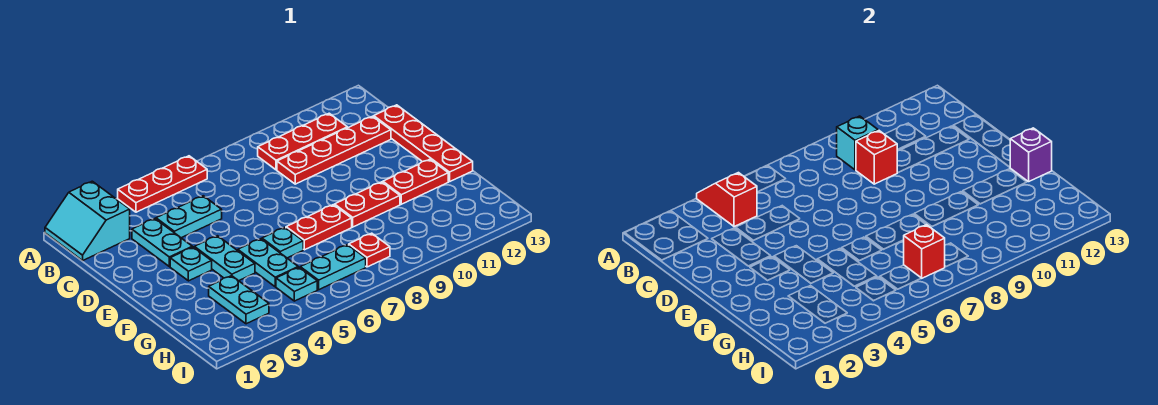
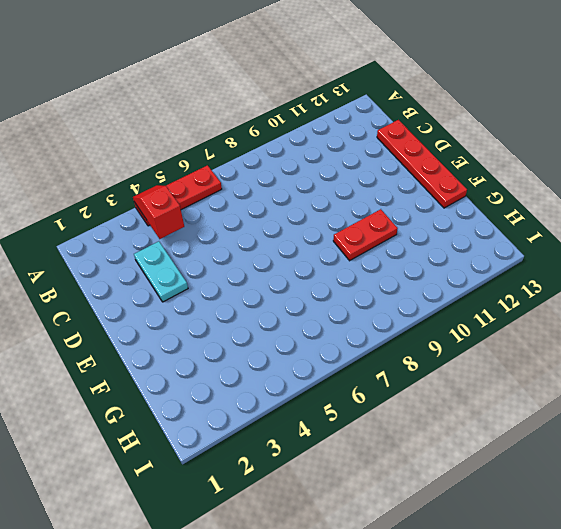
none -> cyan 2x2 slope [45,181,130,261]
none -> red 1x3 plate [258,113,347,170]
none -> cyan 1x2 plate [156,196,222,238]

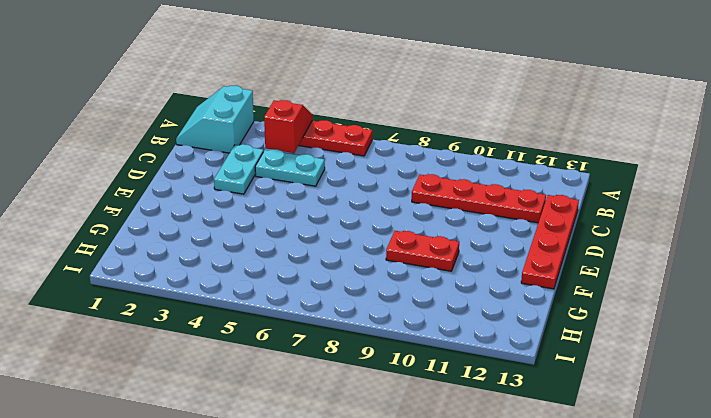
none -> red 1x3 plate [258,113,347,170]
none -> cyan 1x1 plate [170,247,212,281]
none -> cyan 1x2 plate [194,236,255,281]

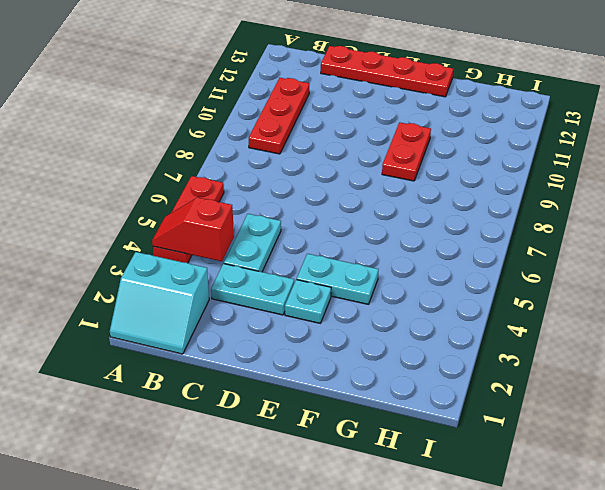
none -> red 1x4 plate [277,116,391,184]
none -> cyan 1x2 plate [238,239,298,287]
none -> cyan 1x1 plate [262,227,303,258]

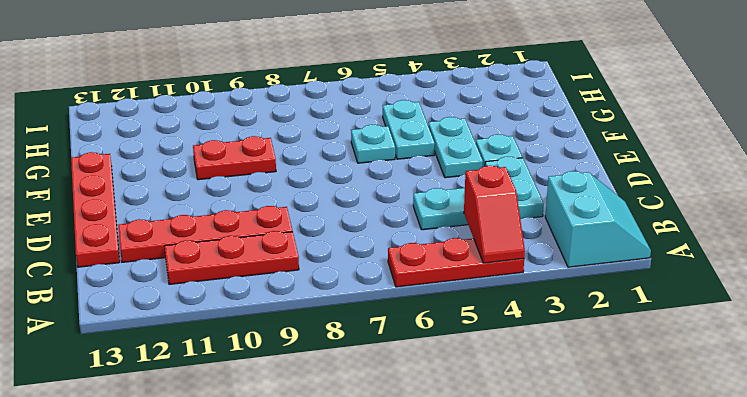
none -> red 1x2 plate [286,205,352,250]
none -> red 1x2 plate [383,159,448,204]
none -> cyan 1x2 plate [209,276,269,324]

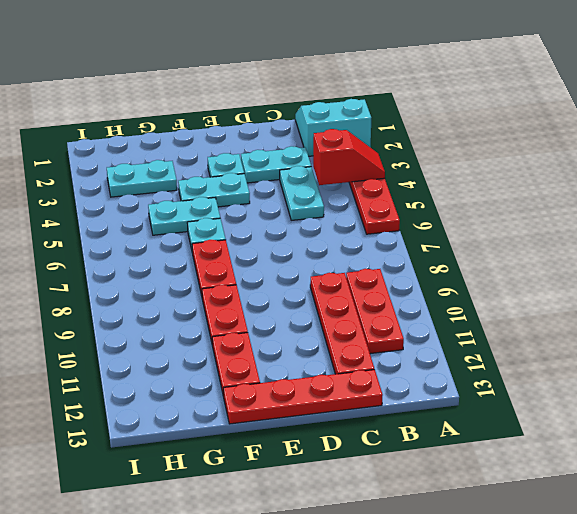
none -> cyan 1x1 plate [276,267,317,301]
none -> cyan 1x2 plate [300,245,366,290]
none -> red 1x1 plate [349,233,390,267]

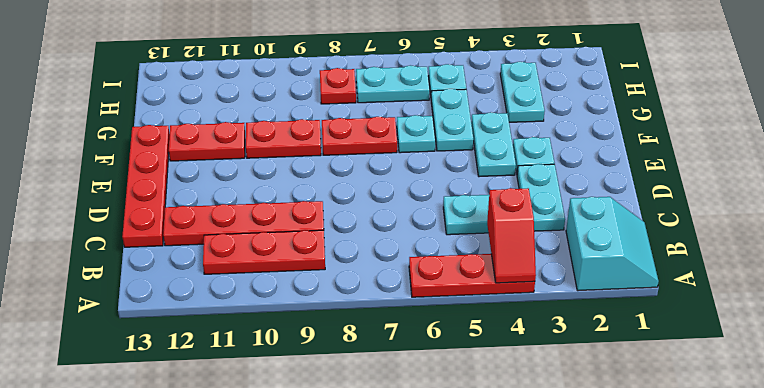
none -> cyan 1x1 brick [837,116,878,170]
none -> red 1x1 brick [856,131,898,184]
none -> purple 1x1 brick [1010,128,1052,182]

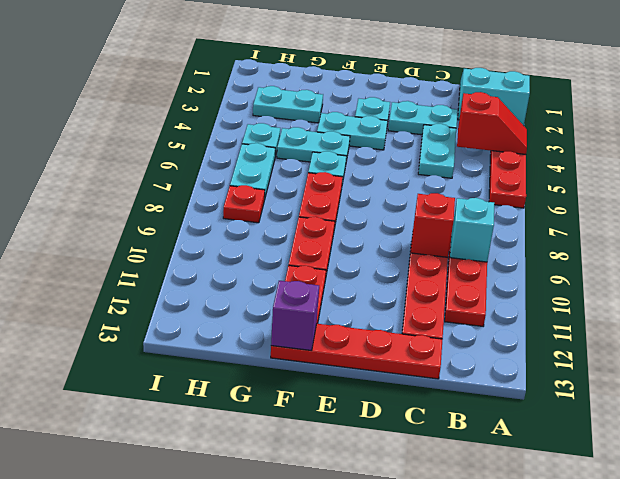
none -> red 1x1 brick [904,225,945,278]

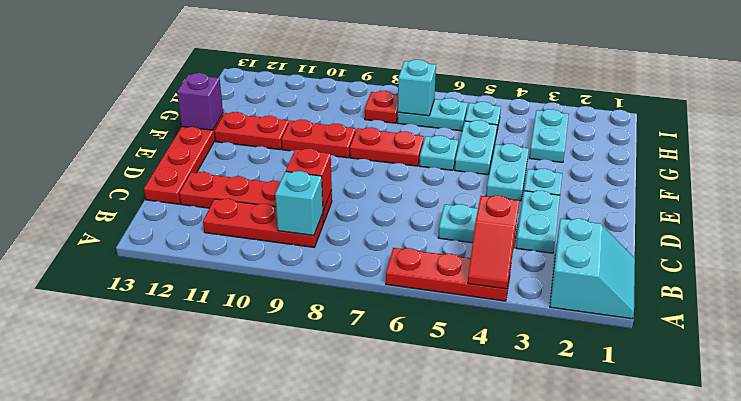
cyan 1x1 brick [398,60,436,116] -> red 1x1 brick [904,225,945,278]

